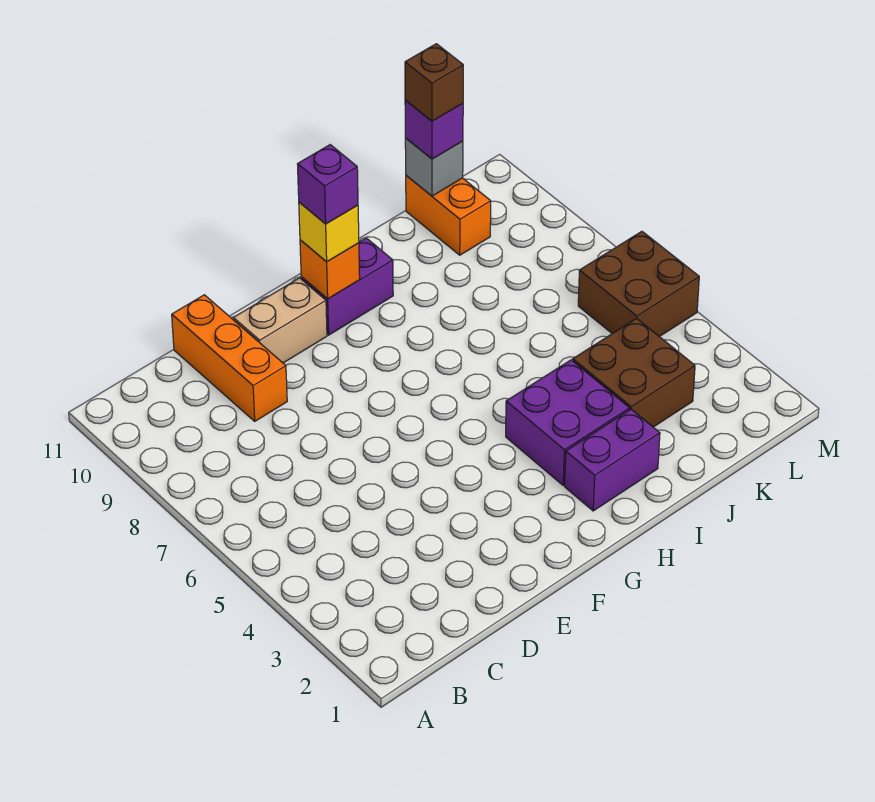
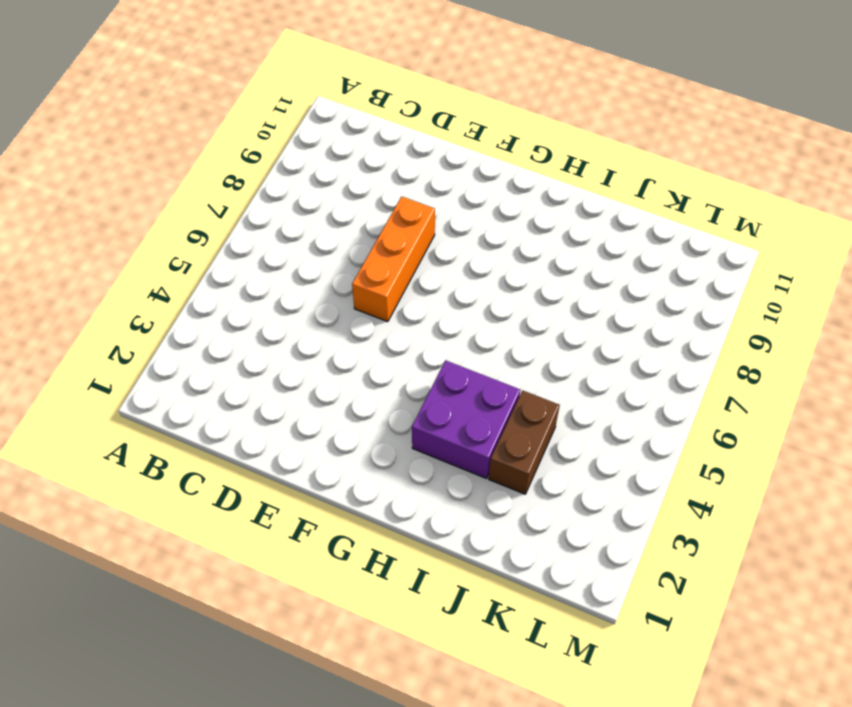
orange 1x3 brick [352,197,435,322] -> orange 1x3 brick moved to [172,295,287,421]
brown 1x2 brick [489,390,560,494] -> brown 2x2 brick [573,318,695,427]
none -> tan 1x2 brick [233,278,327,363]
none -> purple 1x2 brick [301,238,393,335]
none -> purple 1x2 brick [565,409,660,511]

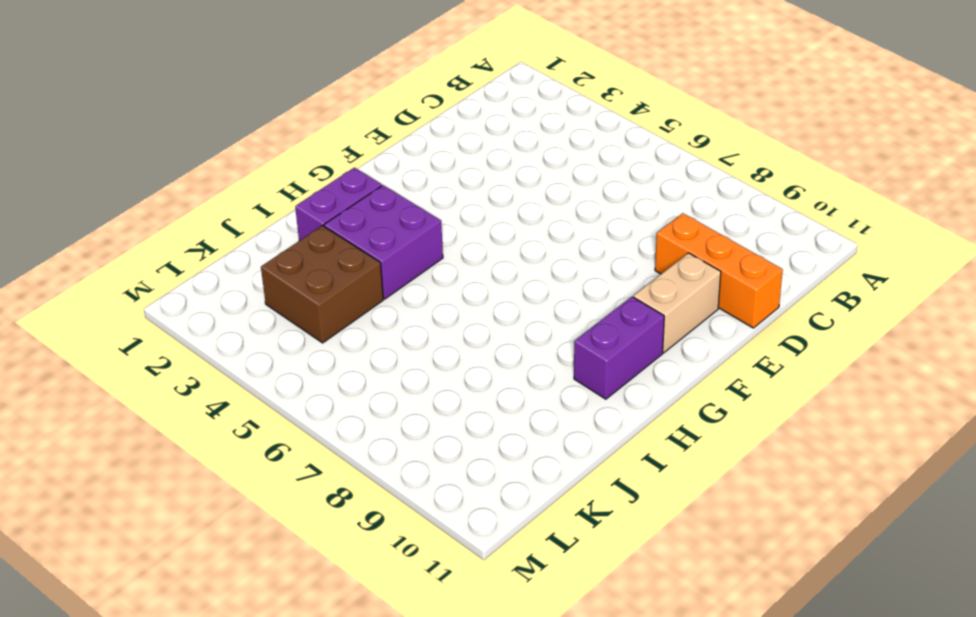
none -> orange 1x2 brick [406,175,491,255]
none -> brown 2x2 brick [578,231,699,337]
none -> orange 1x1 brick [300,240,360,299]

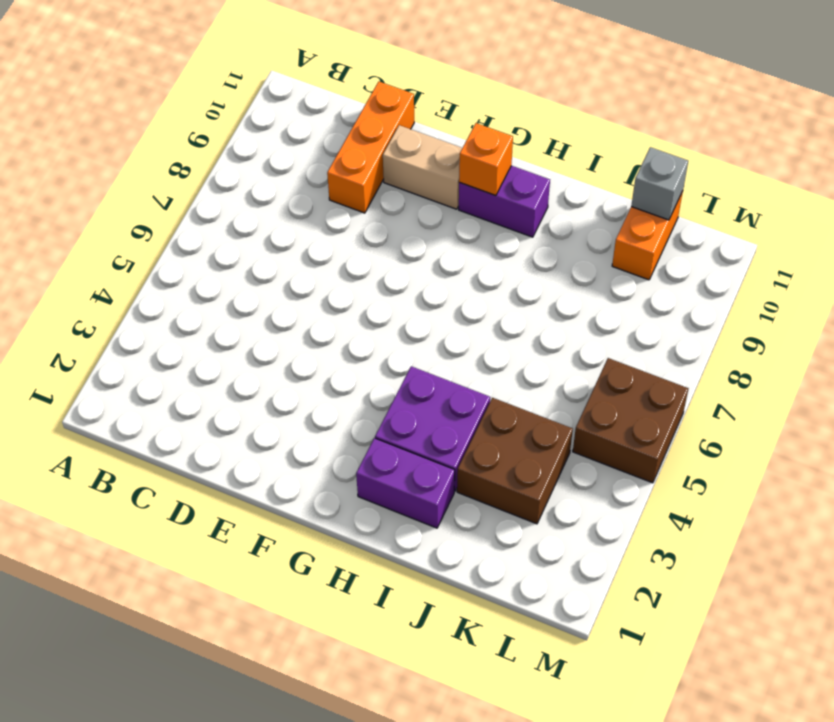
none -> yellow 1x1 brick [299,202,359,262]
none -> purple 1x1 brick [405,100,463,159]
none -> purple 1x1 brick [297,145,358,224]

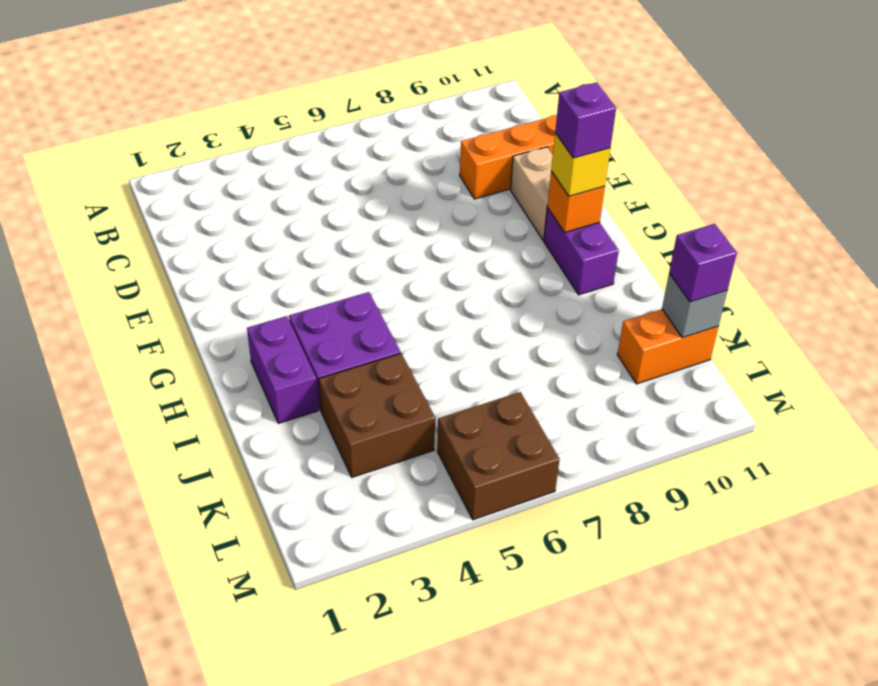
none -> brown 1x1 brick [405,44,463,121]

